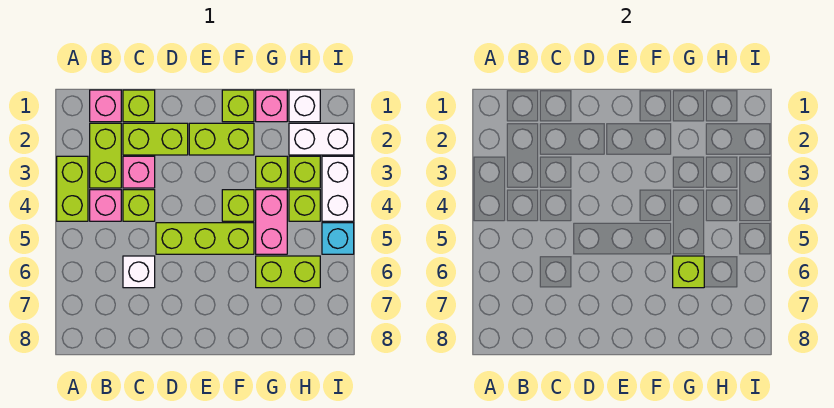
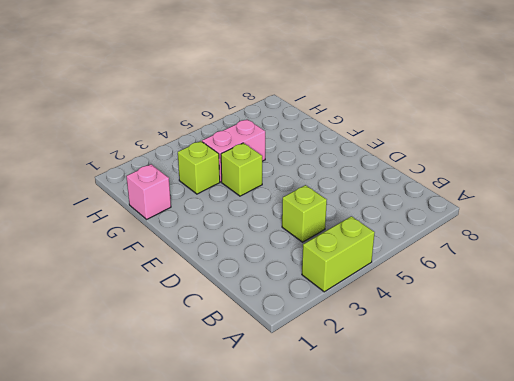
none -> pink 1x1 brick [90,90,121,122]
none -> lime 1x2 brick [90,123,121,188]
none -> pink 1x1 brick [90,190,121,221]

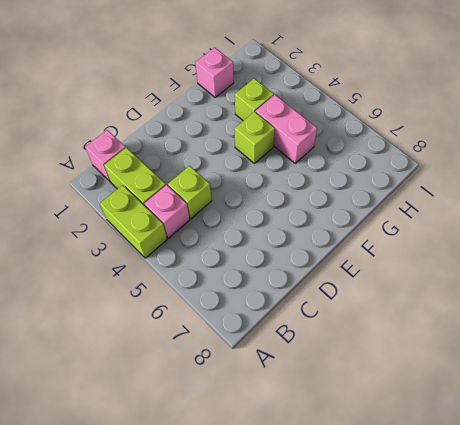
none -> lime 1x1 brick [123,90,155,122]
none -> lime 1x2 brick [123,123,188,155]
none -> pink 1x1 brick [123,156,155,188]

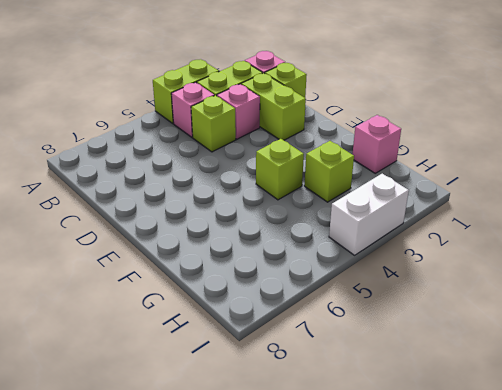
none -> white 1x1 brick [123,256,155,288]
none -> lime 1x3 brick [156,223,254,254]
none -> lime 1x2 brick [189,123,254,155]

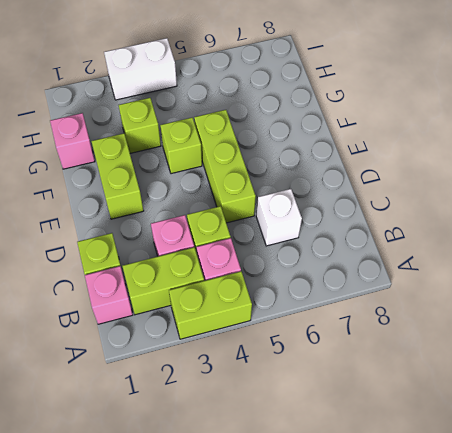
none -> lime 1x2 brick [123,123,188,155]
none -> lime 1x1 brick [222,90,254,122]
none -> pink 1x2 brick [256,190,287,254]

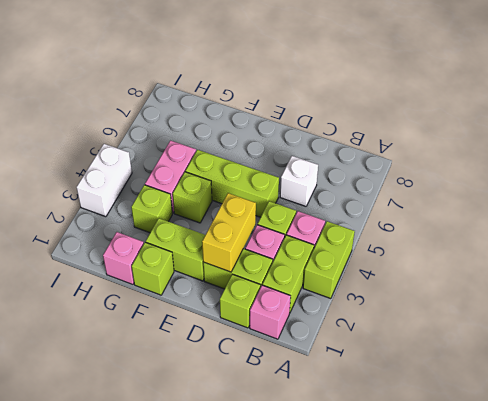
yellow 1x2 brick [202,193,256,272] -> none
none -> lime 1x2 brick [256,256,320,288]
none -> white 1x1 brick [289,90,320,122]
none -> white 1x2 brick [289,123,354,155]

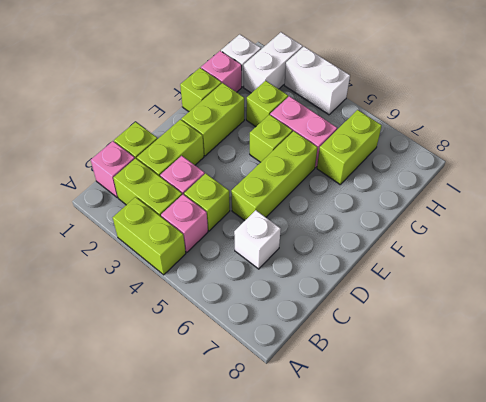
none -> lime 1x1 brick [289,156,320,188]
none -> lime 1x1 brick [289,190,320,221]
none -> cyan 1x1 brick [322,223,354,254]

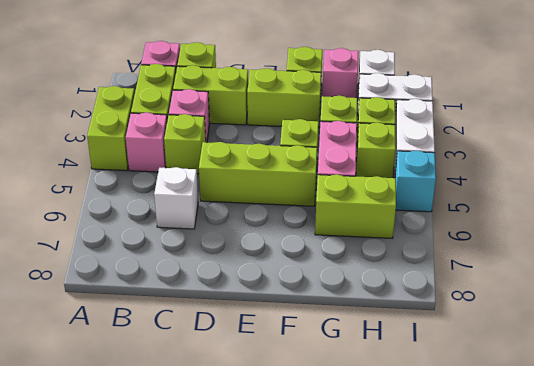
none -> lime 1x1 brick [673,256,704,288]

